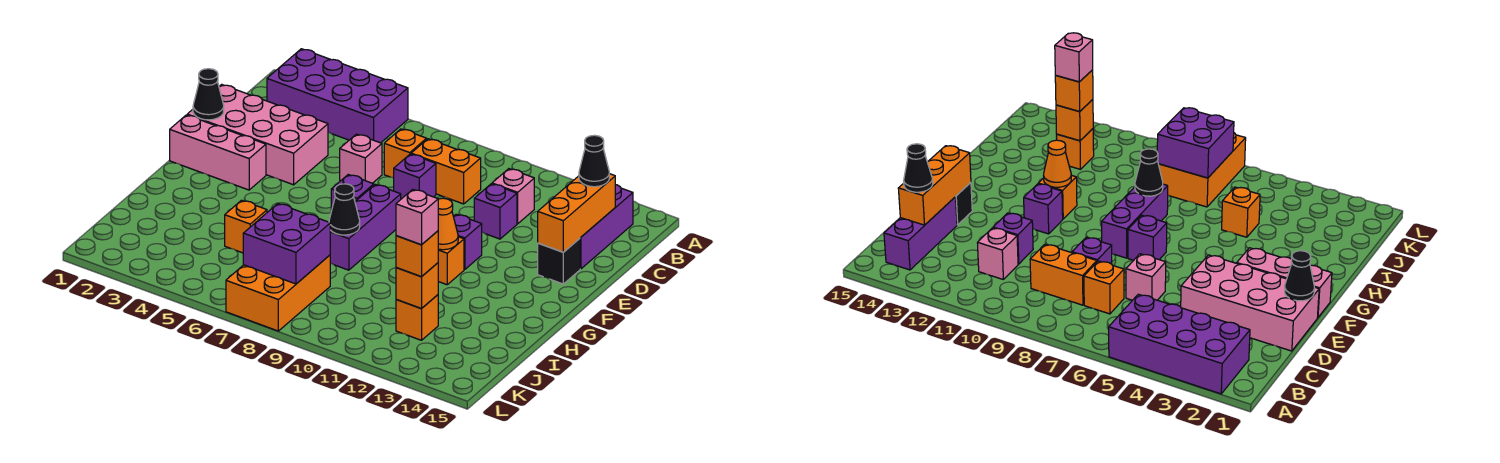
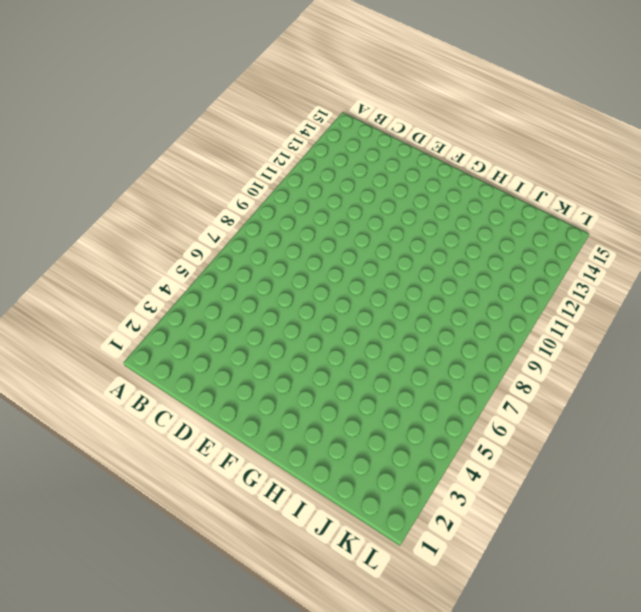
none -> purple 2x4 brick [267,49,408,143]
none -> purple 1x3 brick [580,185,633,269]
none -> orange 1x1 brick [384,129,427,178]

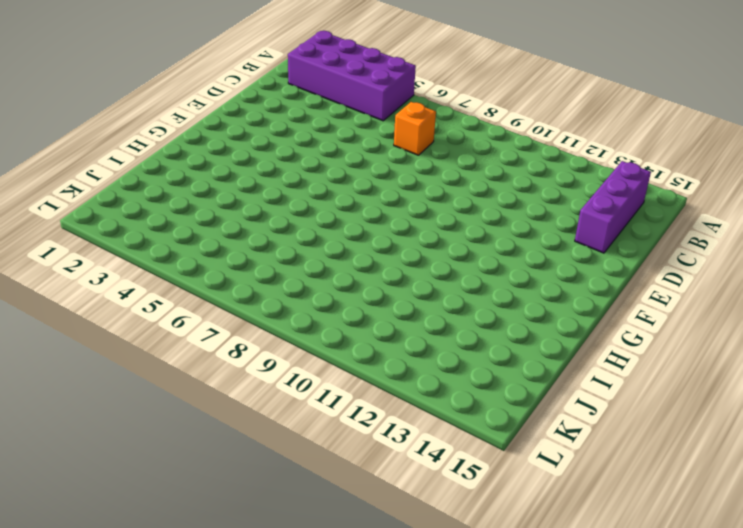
none -> orange 1x2 brick [411,139,481,204]
none -> pink 1x1 brick [492,169,534,224]
none -> pink 2x4 brick [187,84,328,185]

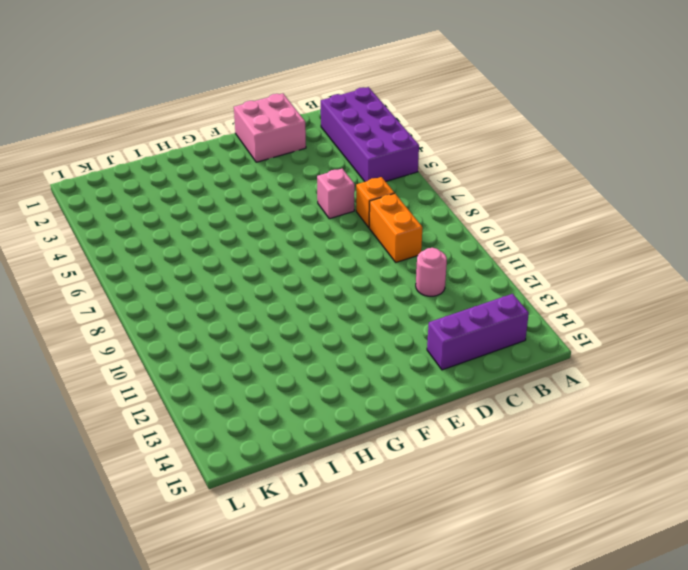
pink 1x1 round brick [416,248,447,296] -> pink 1x1 brick [492,169,534,224]
pink 2x2 brick [234,93,306,162] -> pink 2x4 brick [187,84,328,185]
none -> purple 1x1 brick [394,154,436,199]
none -> purple 1x1 brick [474,184,517,239]
none -> black 1x1 brick [538,238,580,284]

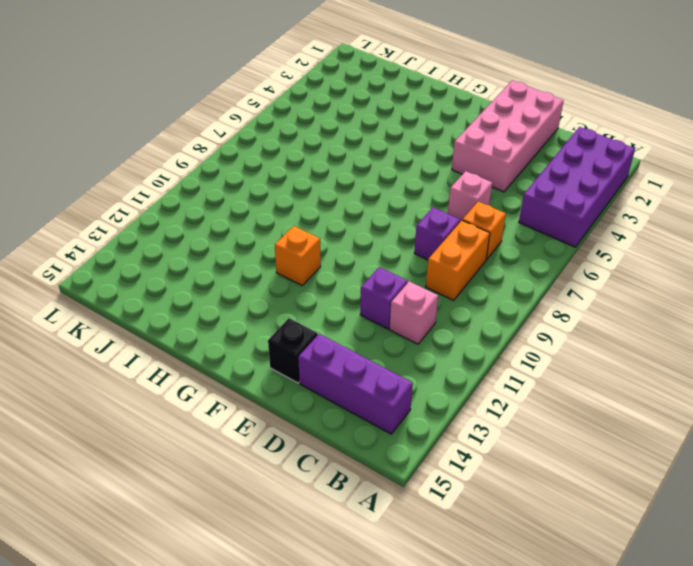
none -> pink 1x3 brick [170,115,266,190]
none -> purple 1x1 brick [331,175,374,211]
none -> purple 1x3 brick [330,184,401,270]

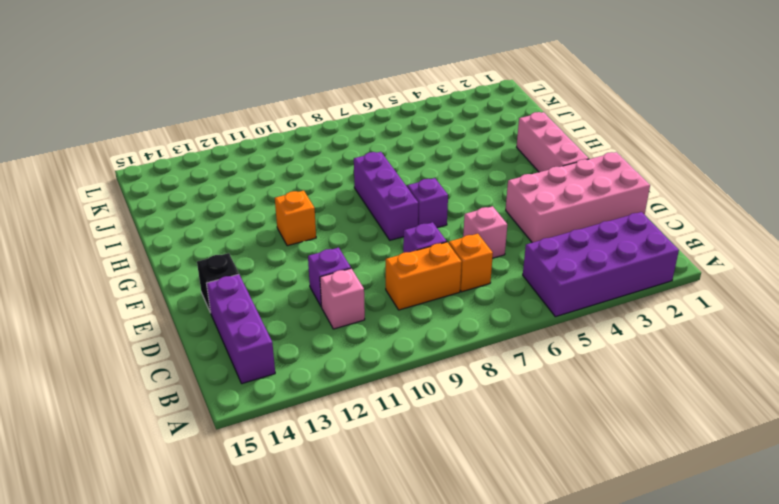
pink 1x3 brick [517,112,589,172] -> pink 1x3 brick turned to [170,115,266,190]
none -> purple 1x1 brick [454,214,482,270]
none -> orange 1x1 brick [225,200,267,253]
none -> orange 2x3 brick [226,255,330,331]

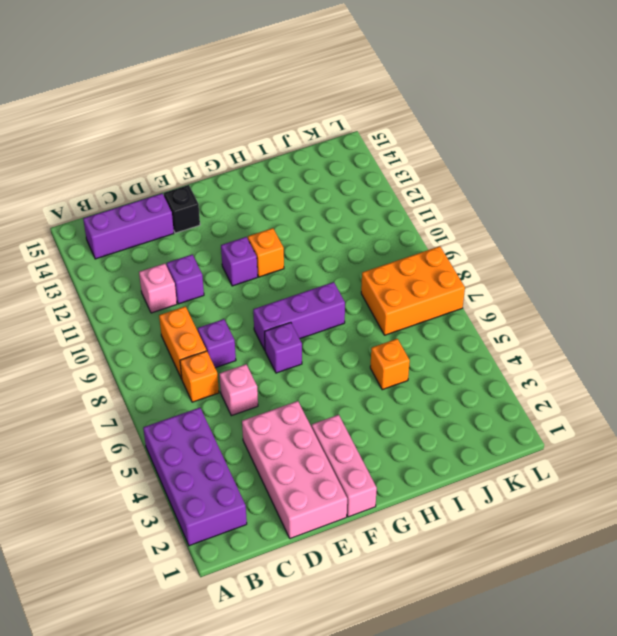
none -> orange 1x1 brick [396,295,438,340]
none -> orange 1x3 brick [538,174,615,252]
none -> black 1x1 cone [193,69,224,120]

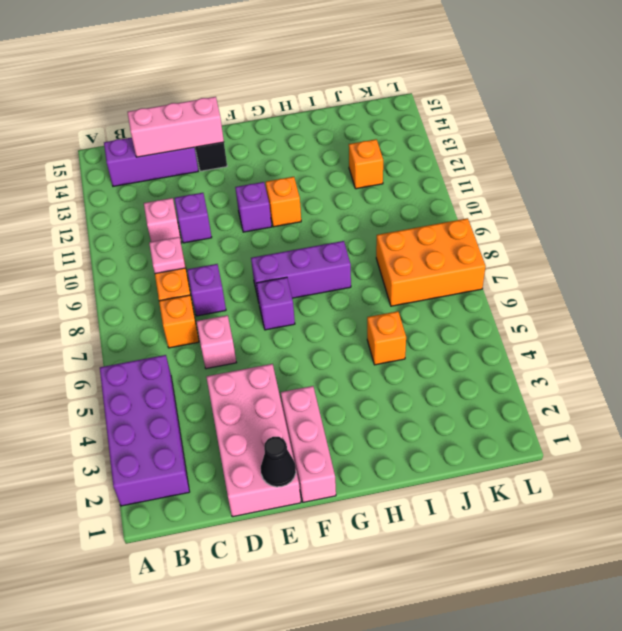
pink 1x1 plate [149,237,185,274] -> none
pink 1x3 brick [128,97,224,157] -> orange 1x3 brick [538,174,615,252]
none -> orange 1x1 cone [438,198,458,250]
none -> black 1x1 cone [329,184,360,235]
none -> purple 2x2 brick [243,204,330,284]

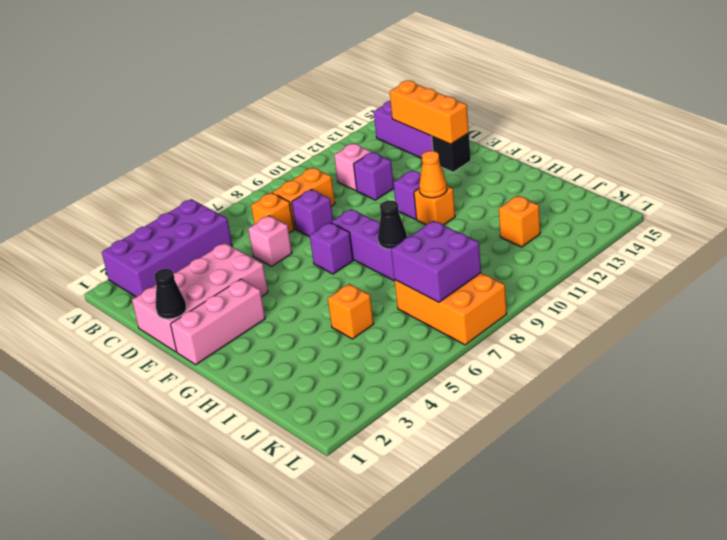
none -> orange 1x1 brick [396,263,438,309]
none -> black 1x1 cone [579,135,609,187]
none -> orange 1x1 brick [396,231,438,277]

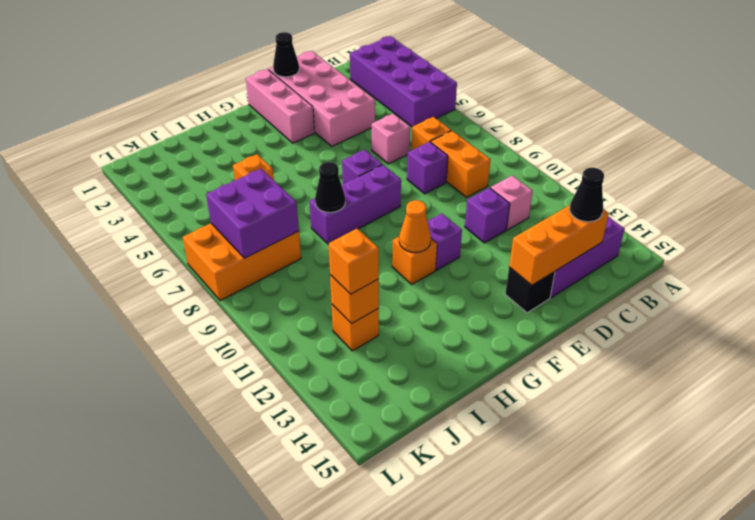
none -> pink 1x1 brick [396,189,438,245]

